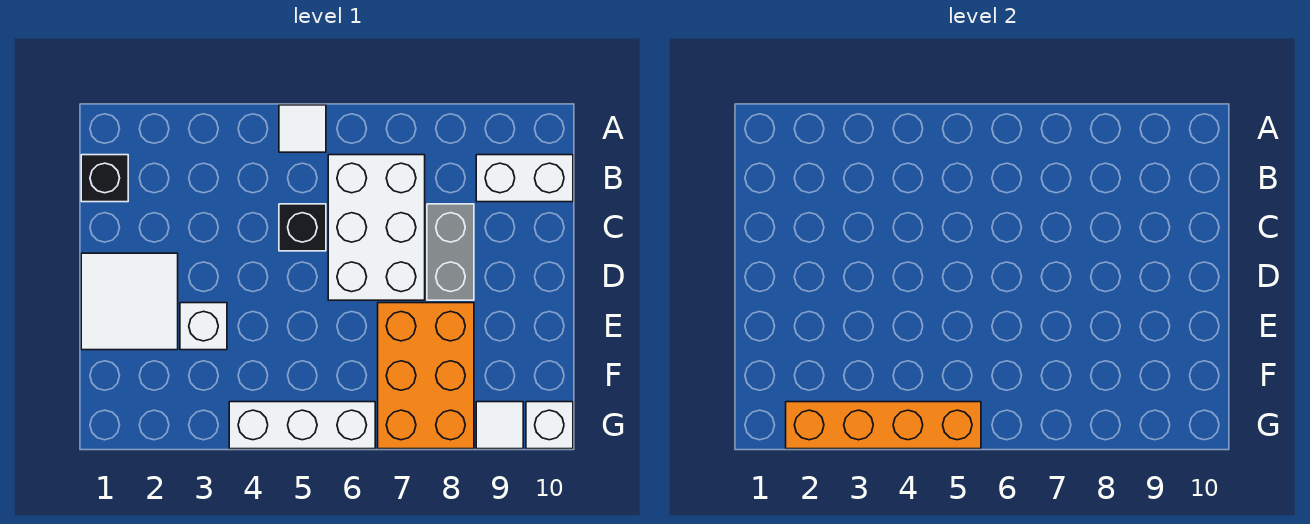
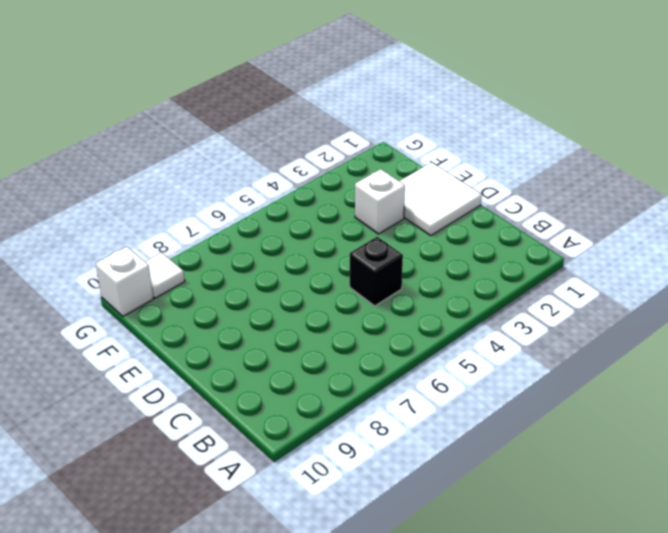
none -> white 1x1 tile [279,105,326,152]
none -> black 1x1 brick [81,155,128,202]
none -> white 2x3 brick [328,155,425,300]

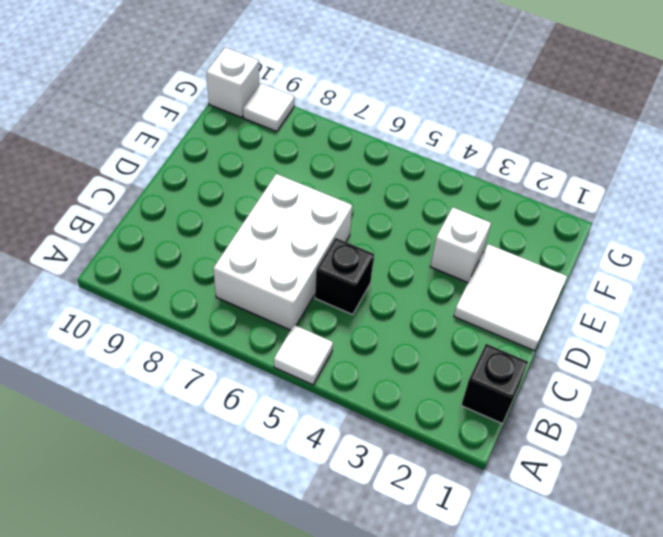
none -> white 1x2 brick [476,155,573,202]
none -> grey 1x2 brick [427,204,474,300]
none -> orange 2x3 brick [378,303,474,449]

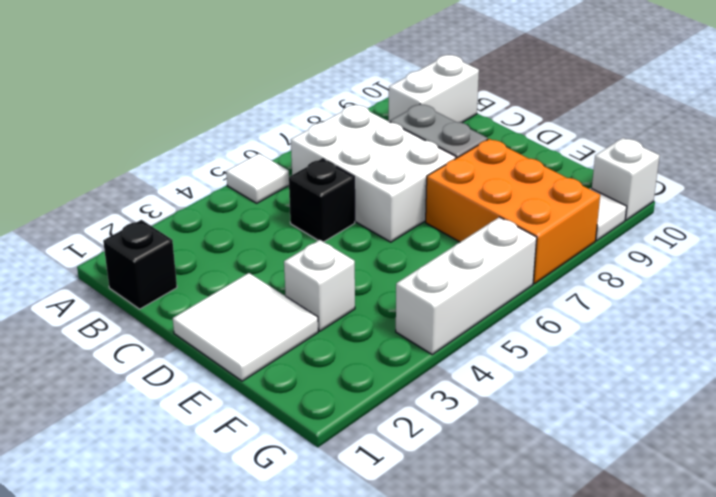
none -> orange 1x4 brick [786,402,981,449]

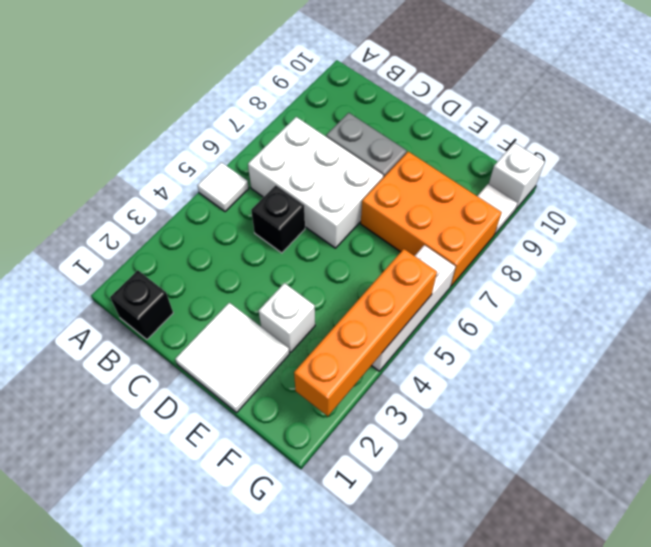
none -> white 1x2 brick [476,155,573,202]

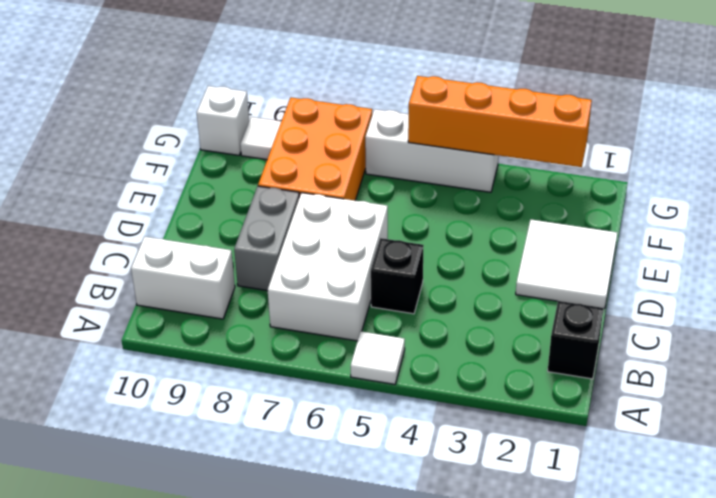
none -> white 1x1 brick [180,303,227,350]

